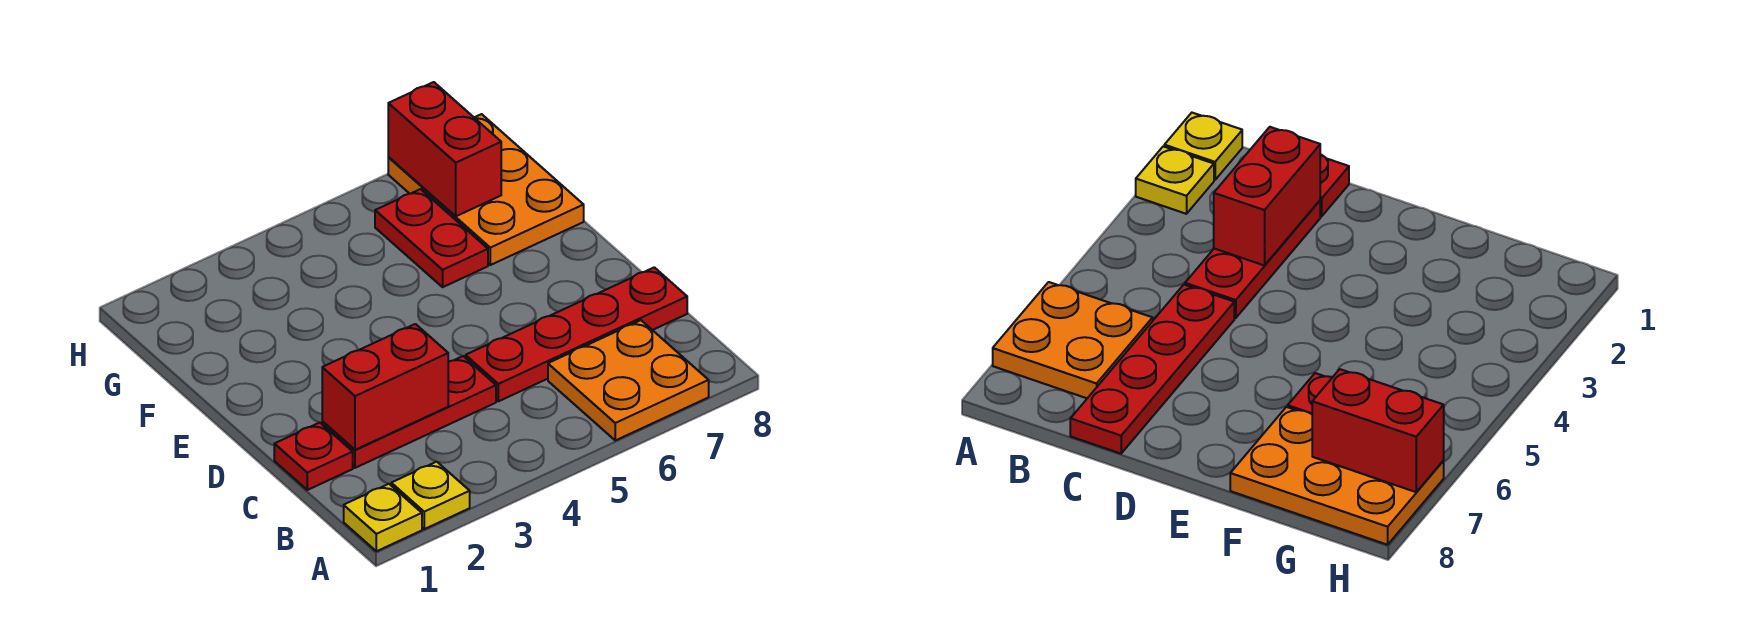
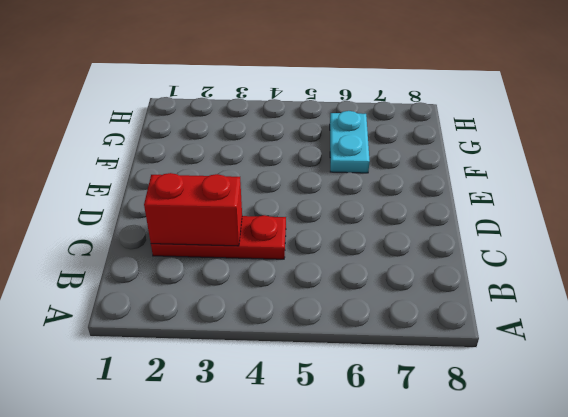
cyan 1x2 plate [330,111,370,173] -> red 1x2 plate [375,189,488,287]
none -> yellow 1x1 plate [344,484,422,551]
none -> yellow 1x1 plate [391,462,470,529]

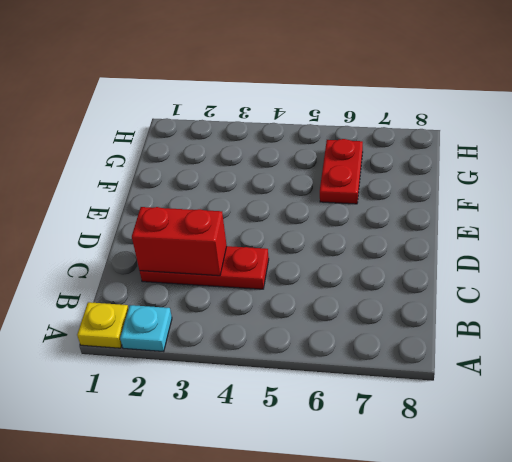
cyan 1x1 plate [120,305,172,351] -> yellow 1x1 plate [391,462,470,529]
none -> orange 2x2 plate [548,320,709,440]
none -> red 1x1 plate [274,423,353,490]

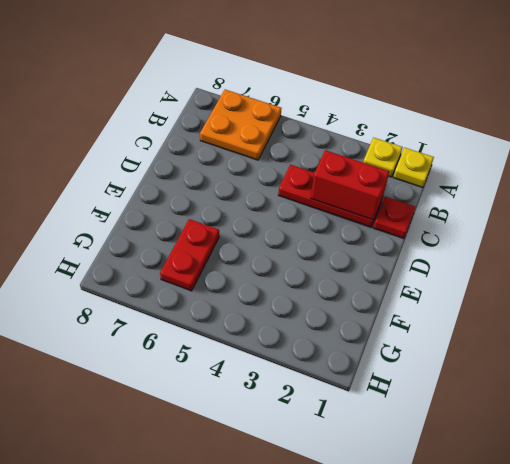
none -> red 1x4 plate [466,267,687,401]
none -> orange 2x3 plate [388,114,584,265]

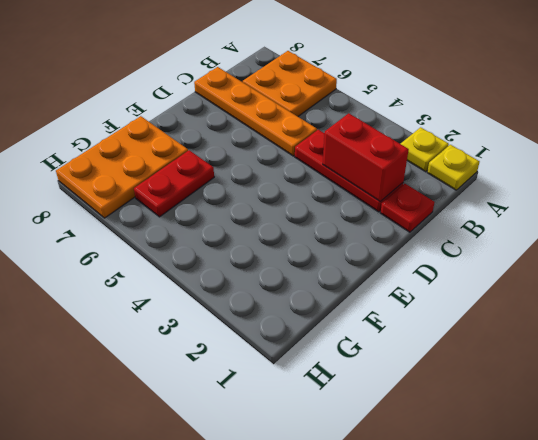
orange 1x4 plate [194,67,317,156] -> red 1x4 plate [466,267,687,401]
none -> red 1x2 brick [388,82,501,216]

